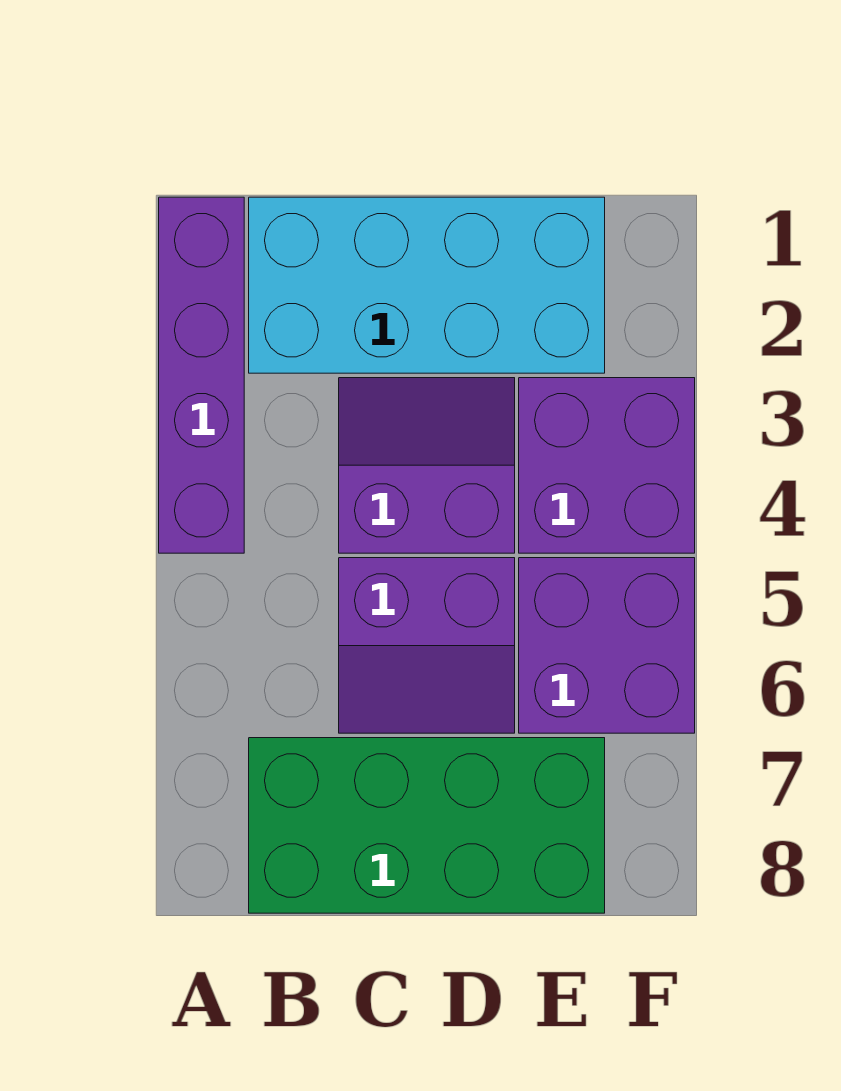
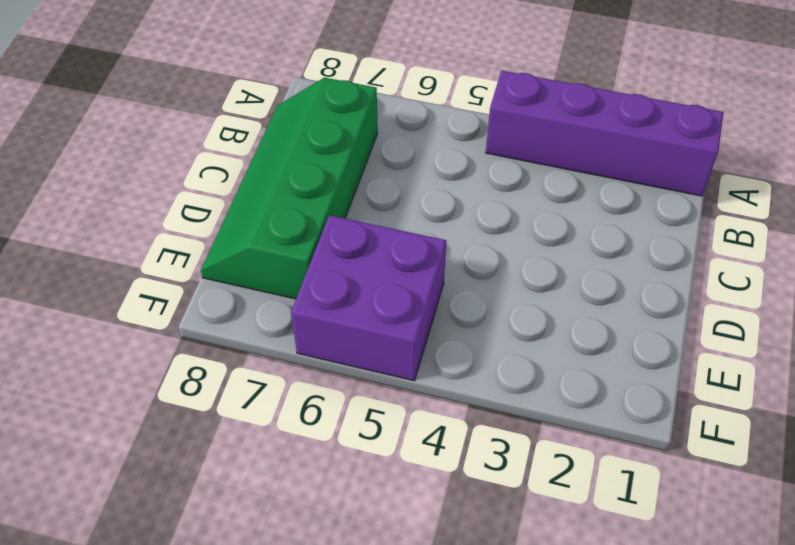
green 2x4 slope [201,78,378,299] -> green 2x4 brick [249,738,605,913]
none -> cyan 2x4 brick [249,197,605,373]
none -> purple 2x2 slope [339,378,515,553]

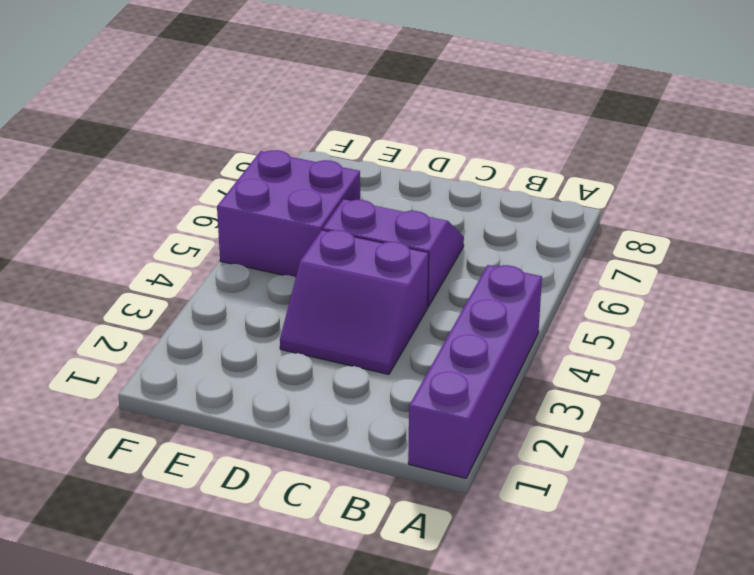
none -> cyan 2x4 brick [249,197,605,373]
none -> green 2x4 brick [249,738,605,913]

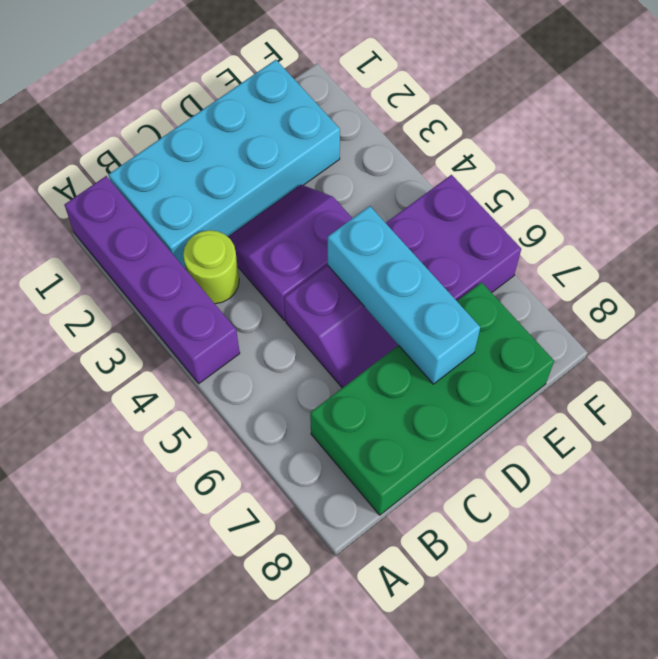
lime 1x1 round brick [183,230,239,304] -> none
cyan 1x3 brick [328,206,480,384] -> none
none -> purple 2x2 brick [519,378,695,553]

